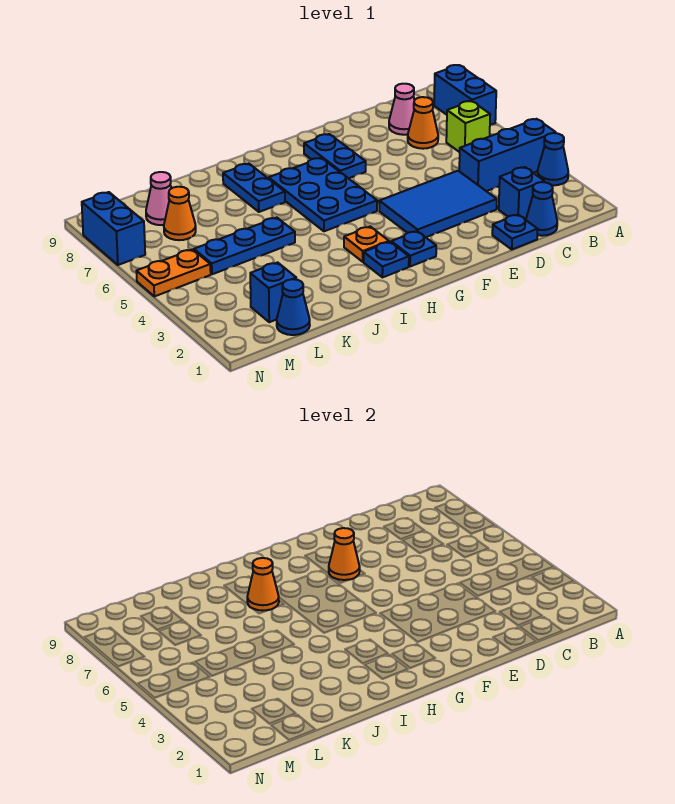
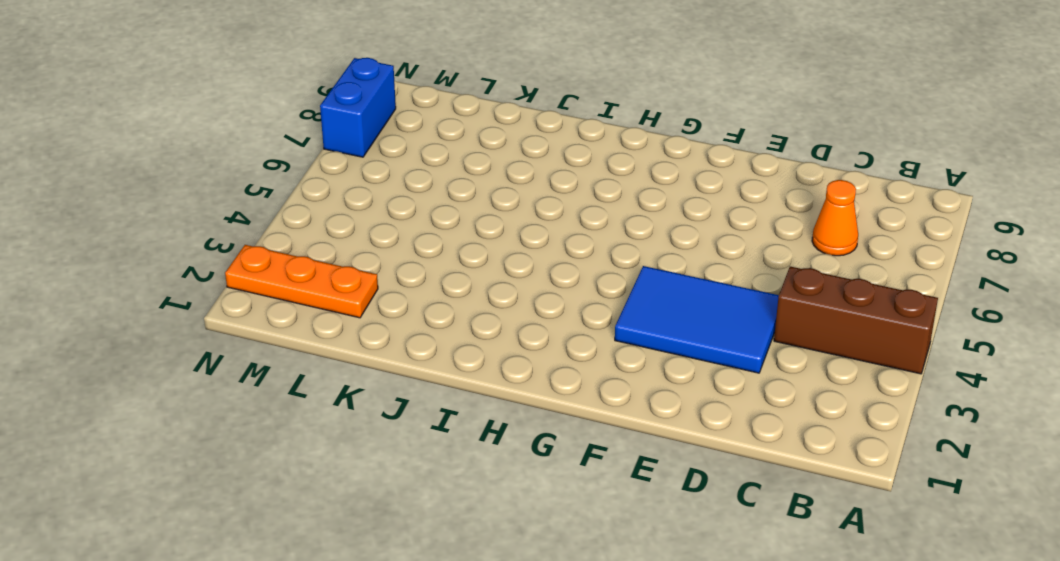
brown 1x3 brick [774,267,938,374] -> blue 1x3 brick [459,119,556,191]
orange 1x3 plate [225,245,378,318] -> blue 1x1 brick [250,262,296,322]
none -> blue 1x1 cone [537,133,568,185]
none -> blue 1x2 brick [434,65,496,125]
none -> lime 1x1 brick [446,101,490,152]

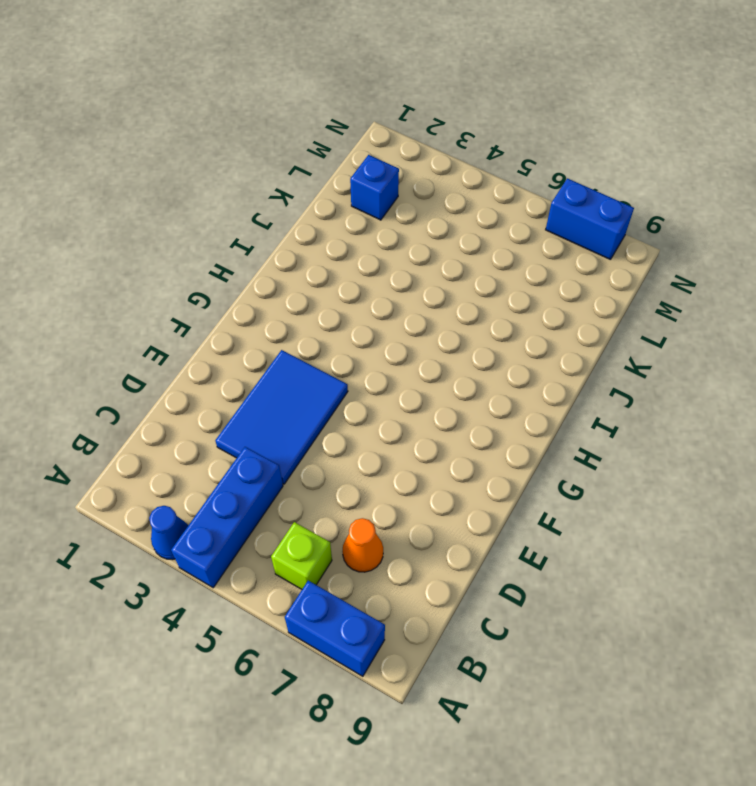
none -> blue 1x1 cone [526,182,557,236]
none -> blue 1x1 brick [499,167,544,220]
none -> pink 1x1 cone [389,84,414,135]

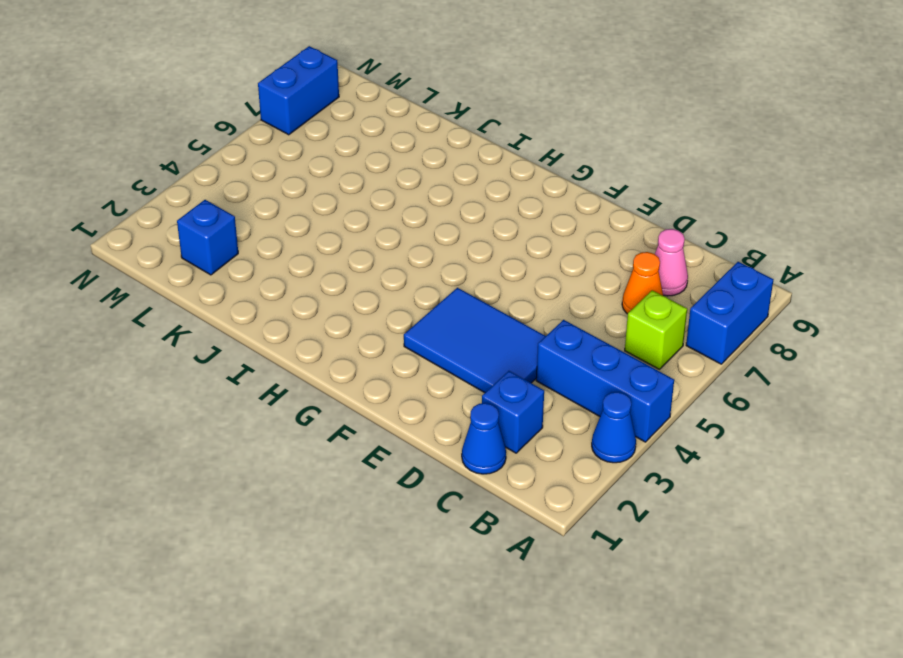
none -> blue 1x1 plate [492,215,538,249]
none -> blue 1x2 plate [304,134,366,178]
none -> blue 1x1 plate [391,231,436,267]

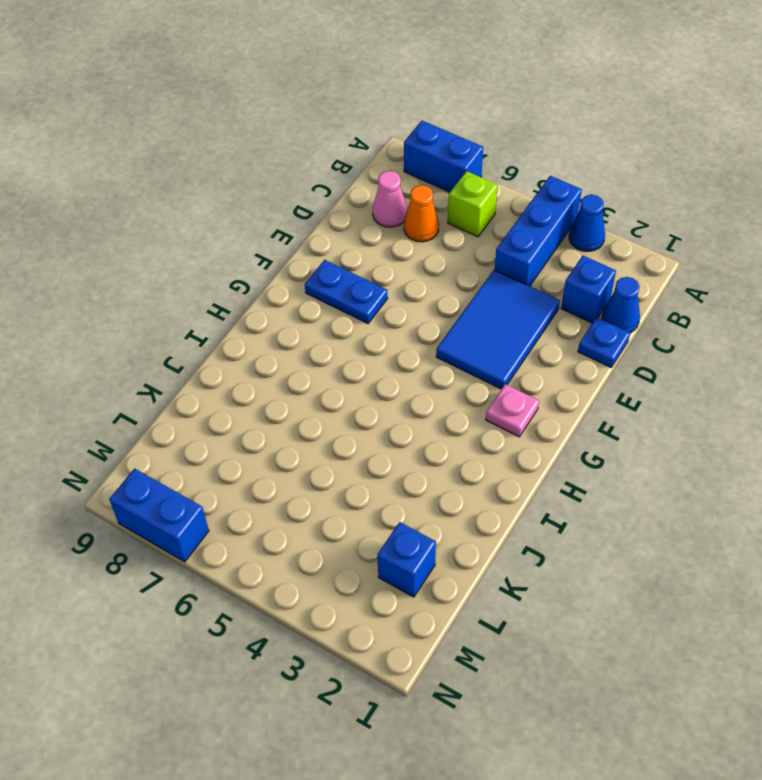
pink 1x1 plate [486,384,539,437] -> blue 1x1 plate [391,231,436,267]
none -> blue 2x3 plate [269,158,377,231]
none -> blue 1x1 plate [364,242,409,277]
none -> orange 1x1 plate [344,227,389,262]

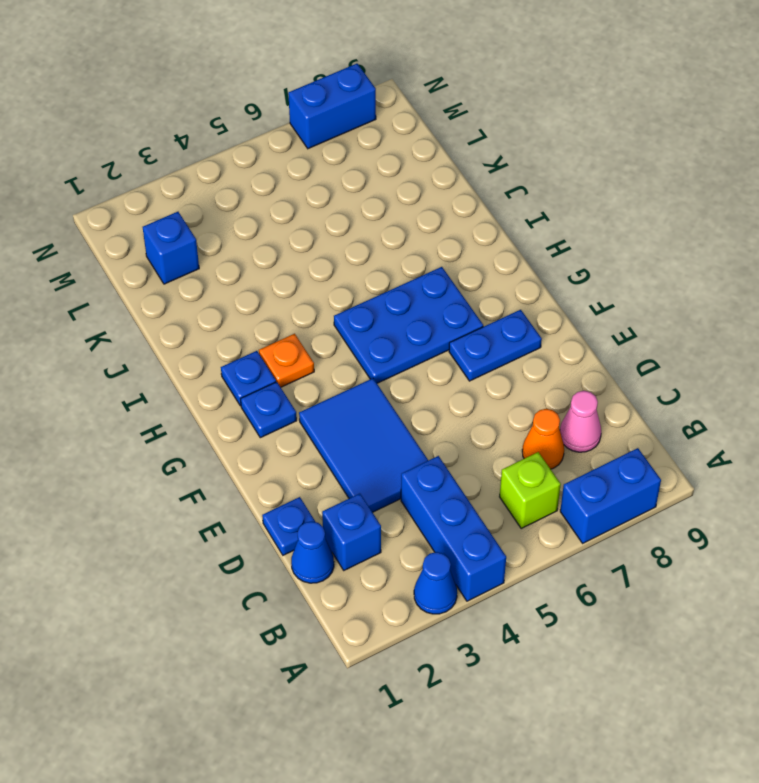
none -> blue 1x2 plate [223,164,285,212]
none -> blue 1x3 plate [194,218,295,274]
none -> blue 1x1 cone [277,279,310,335]

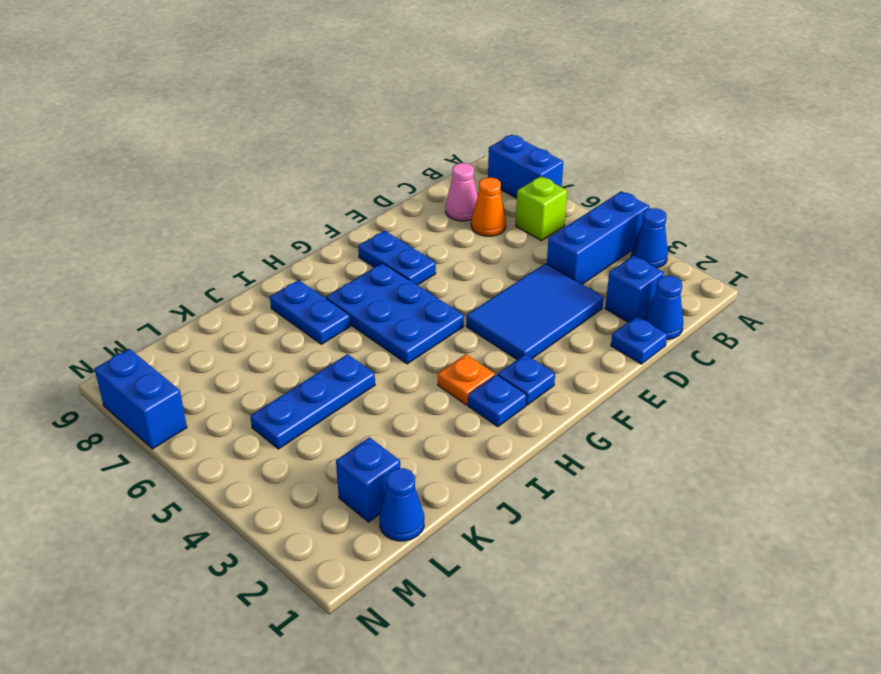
none -> orange 1x1 cone [164,187,196,240]
none -> pink 1x1 cone [146,172,171,225]
none -> orange 1x2 plate [136,249,211,296]

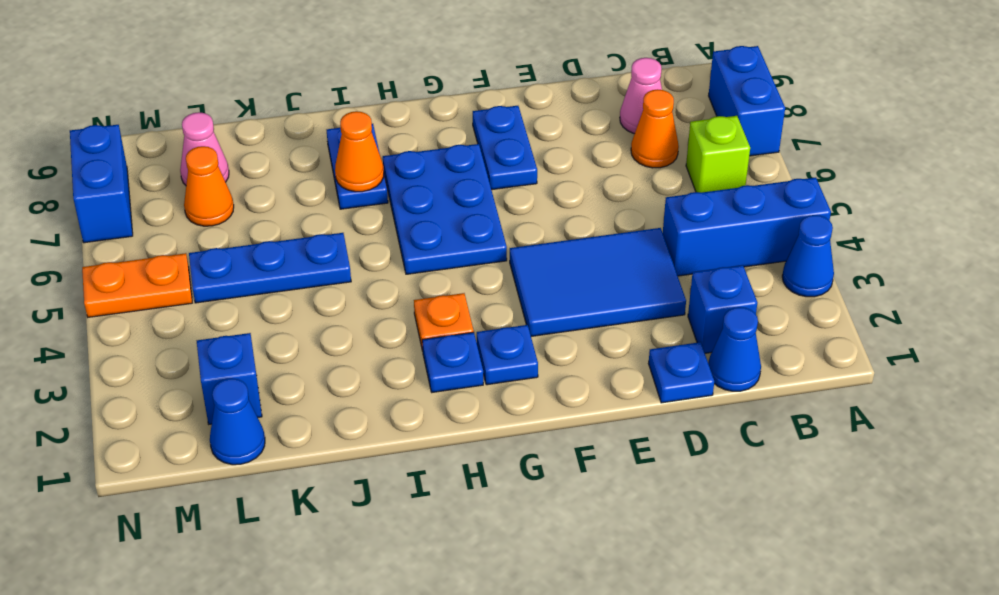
none -> orange 1x1 cone [329,528,360,580]

